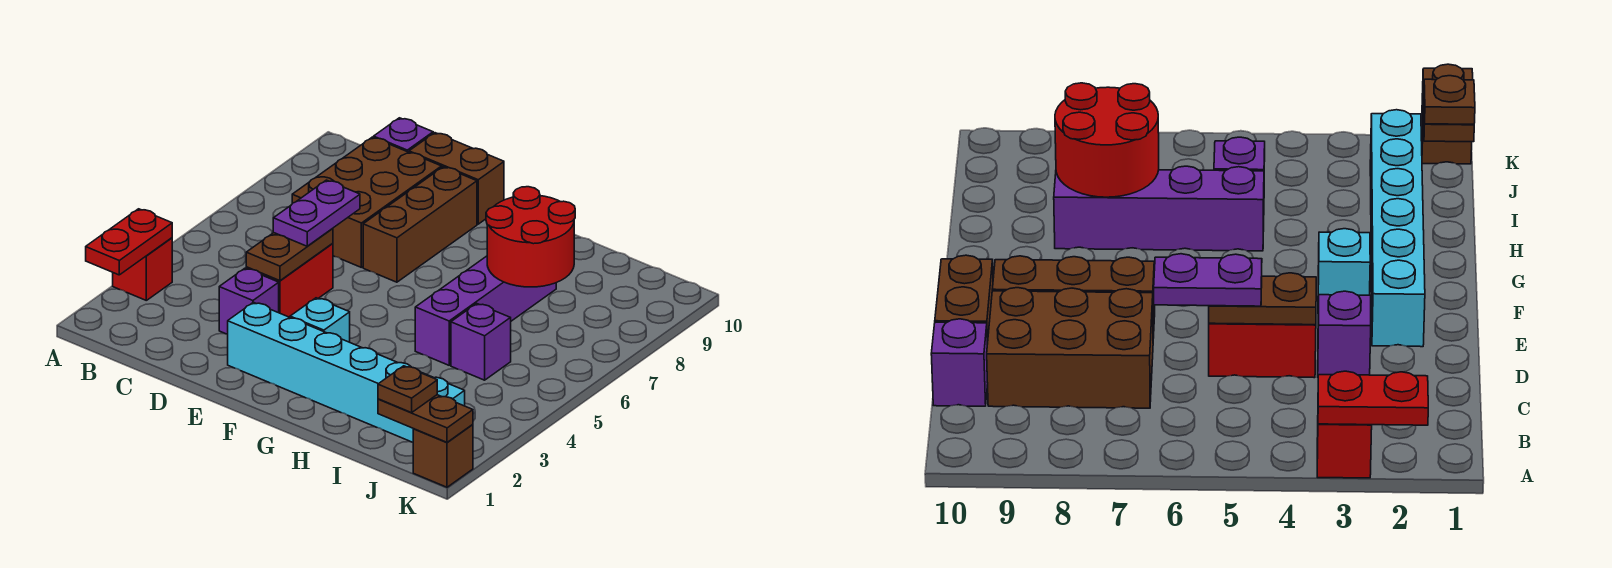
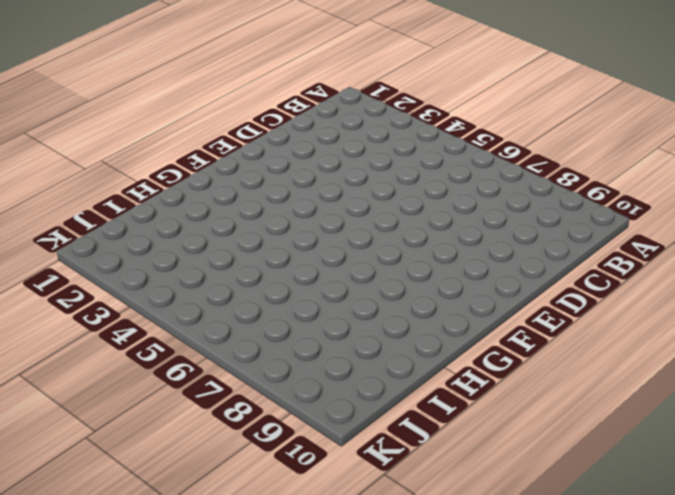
none -> red 1x1 brick [113,238,172,300]
none -> brown 2x3 brick [292,137,442,267]
none -> purple 1x1 brick [374,118,433,152]

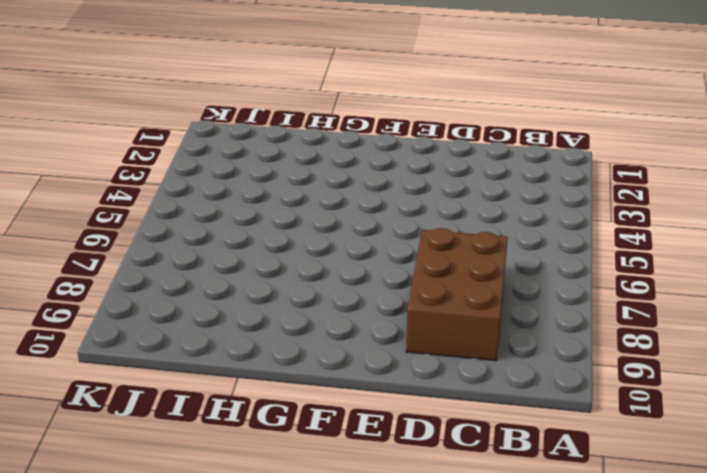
none -> red 1x1 brick [113,238,172,300]
none -> purple 1x1 brick [374,118,433,152]
none -> purple 1x1 brick [219,268,279,334]

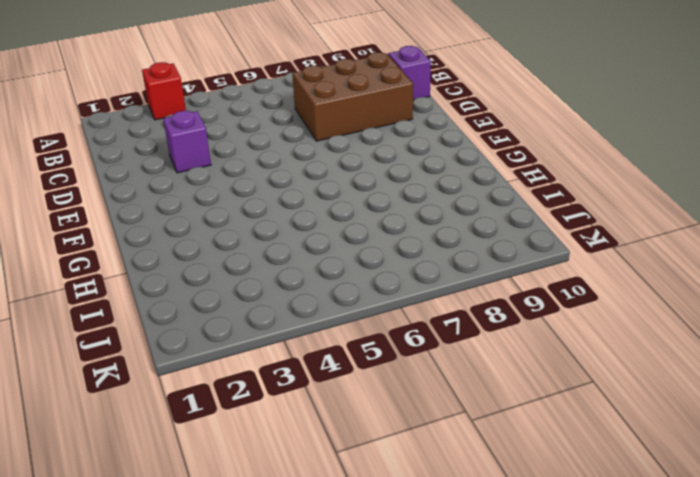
none -> red 1x2 brick [246,243,333,317]
none -> brown 1x2 brick [409,133,504,224]
none -> cyan 1x6 brick [228,302,465,442]

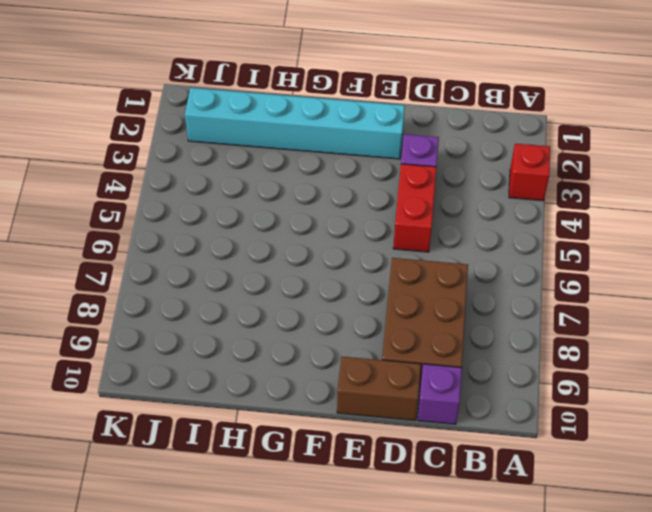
none -> brown 1x3 brick [363,167,477,282]
none -> cyan 1x1 brick [290,298,350,342]
none -> purple 1x4 brick [415,256,556,365]

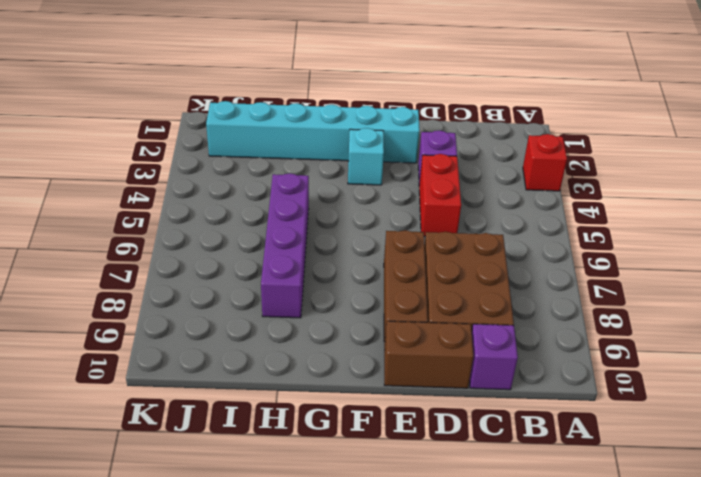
none -> purple 1x1 brick [451,304,511,380]
none -> brown 1x1 brick [413,425,473,487]
none -> red 1x2 plate [86,209,172,275]

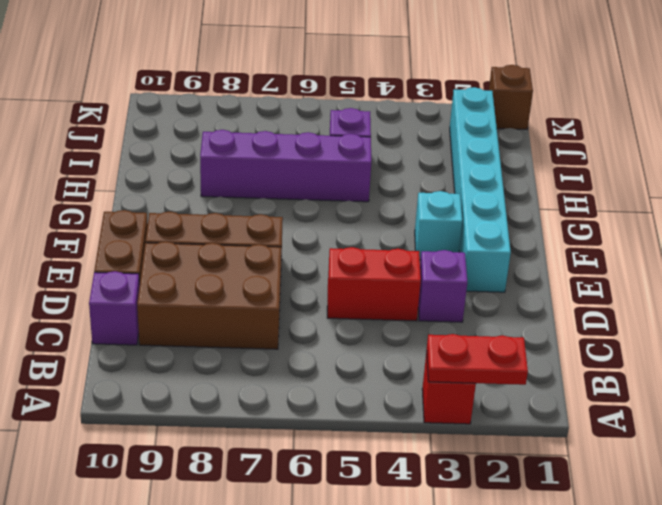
none -> brown 1x2 plate [246,228,333,281]
none -> red 2x2 round brick [486,187,575,287]
none -> brown 1x2 plate [378,395,473,442]

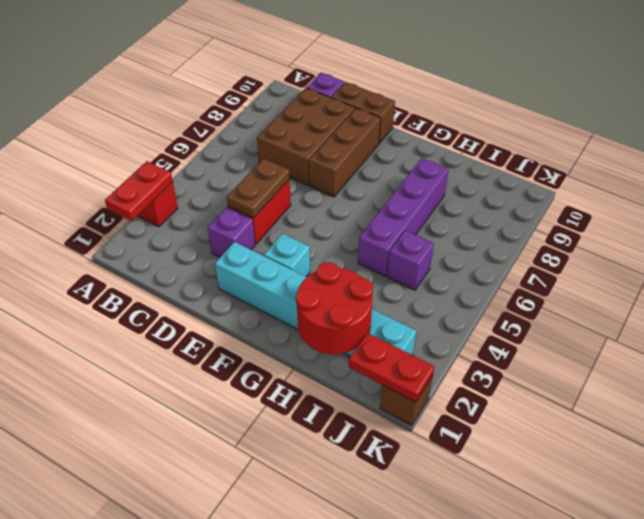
red 2x2 round brick [296,262,373,354] -> red 2x2 round brick moved to [486,187,575,287]
red 1x2 plate [349,333,434,402] -> brown 1x2 plate [378,395,473,442]
none -> purple 1x2 plate [273,180,360,246]
none -> brown 1x1 plate [378,366,437,413]

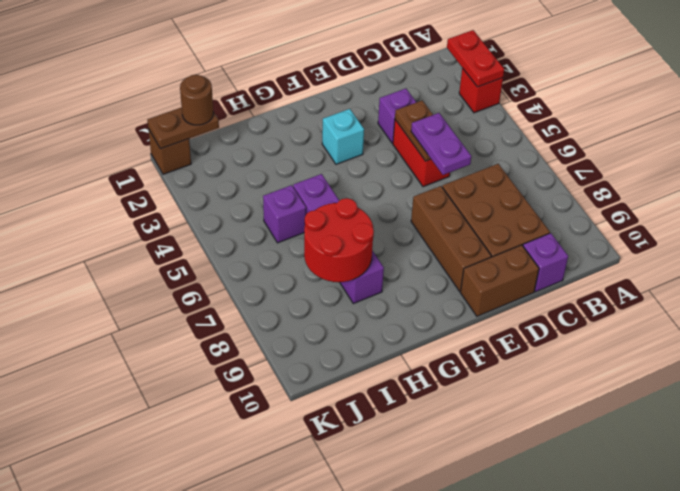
brown 1x1 round brick [180,75,213,125] -> brown 1x1 plate [378,366,437,413]
none -> cyan 1x6 brick [228,302,465,442]

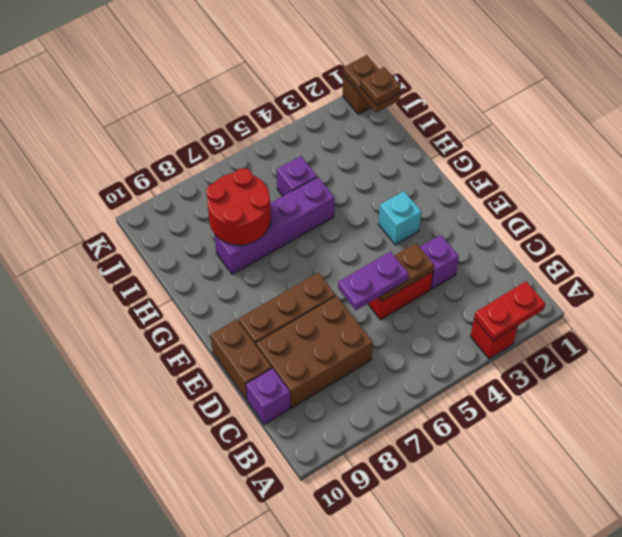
none -> cyan 1x6 brick [228,302,465,442]

